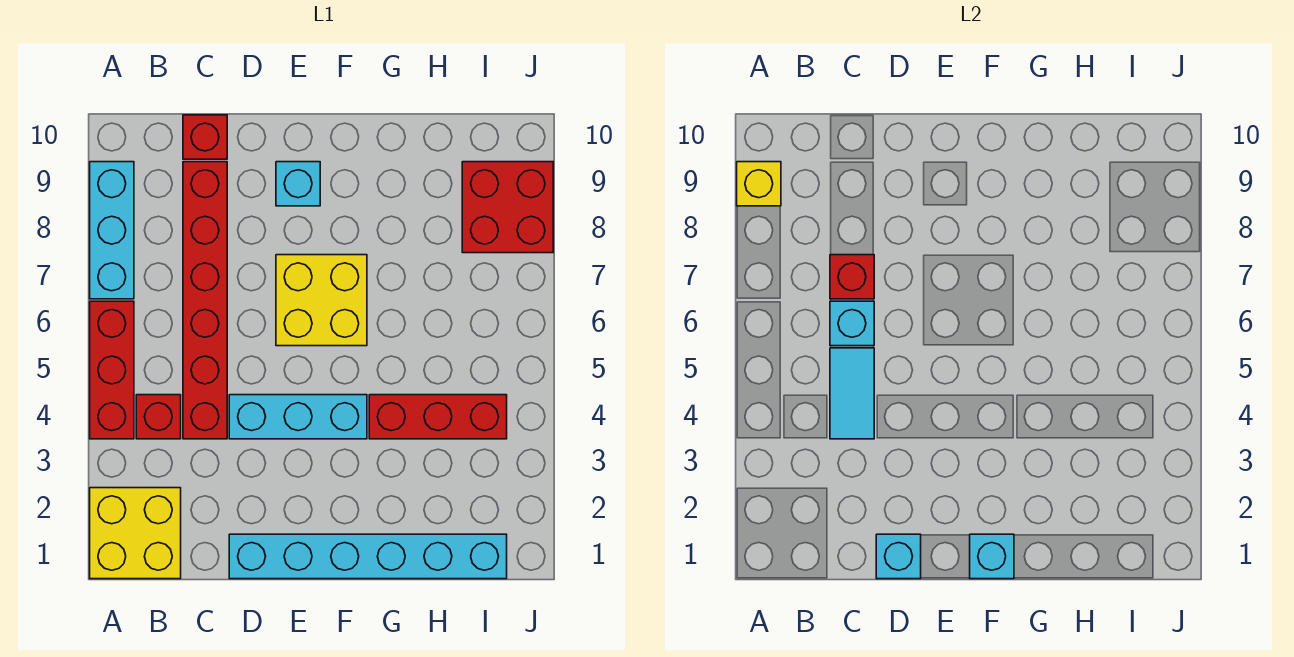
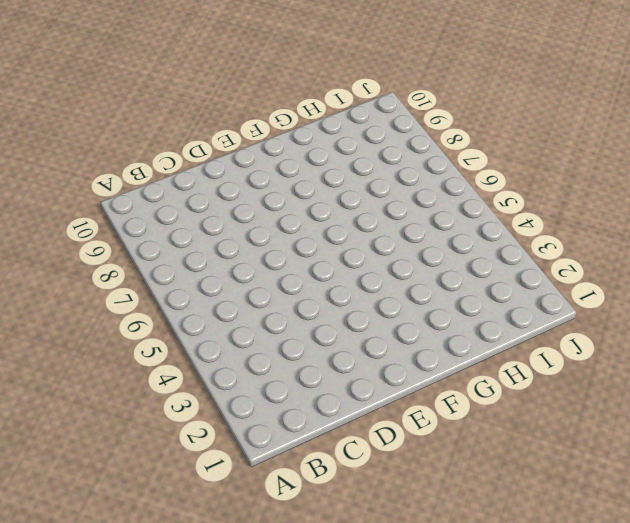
none -> yellow 2x2 brick [90,488,181,579]
none -> red 1x3 brick [90,301,134,439]
none -> cyan 1x3 brick [90,162,134,299]

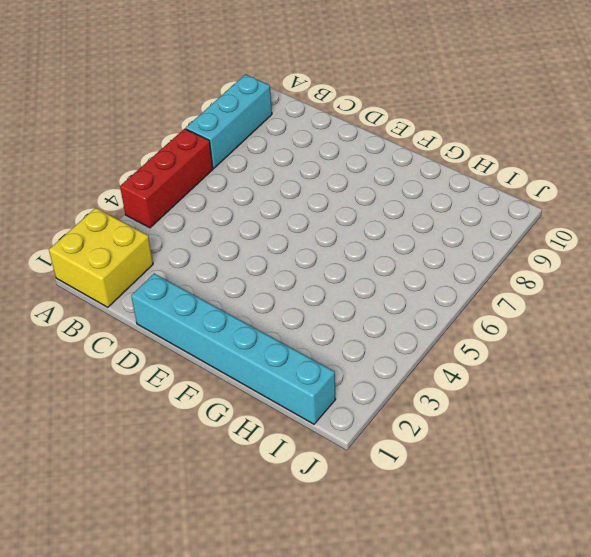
none -> red 1x1 brick [136,395,181,439]
none -> red 1x6 brick [183,162,227,439]
none -> red 1x1 brick [183,115,227,159]

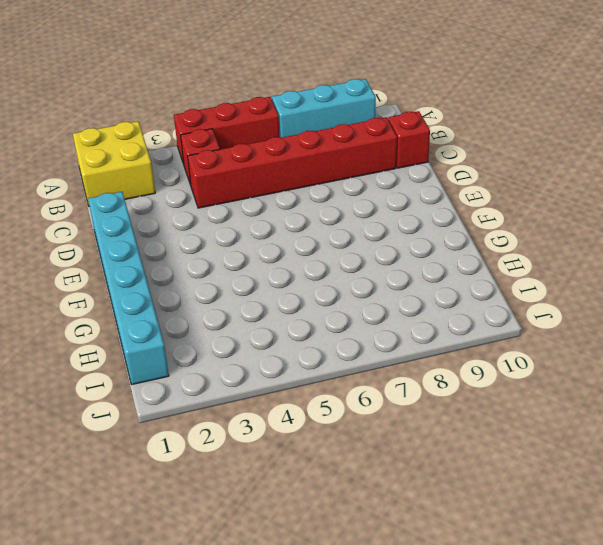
none -> cyan 1x3 brick [229,395,367,439]
none -> yellow 2x2 brick [276,255,367,346]
none -> cyan 1x1 brick [276,162,320,206]

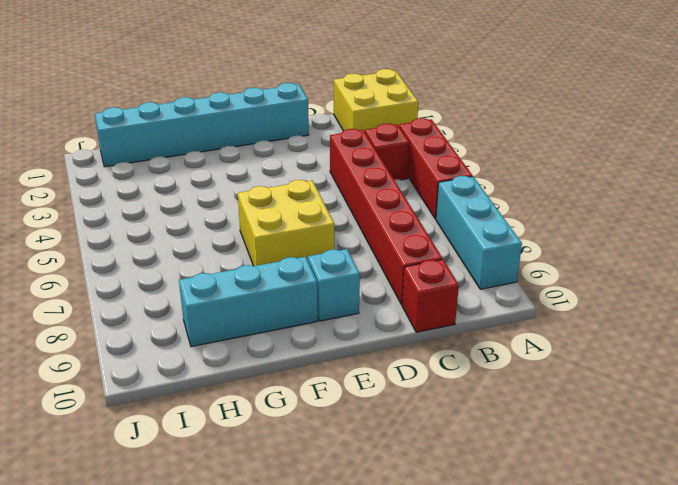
cyan 1x3 brick [179,257,318,347] -> cyan 1x3 brick moved to [229,395,367,439]
none -> red 1x3 brick [369,395,507,439]
none -> red 2x2 brick [462,162,553,253]
none -> yellow 1x1 brick [737,162,781,206]

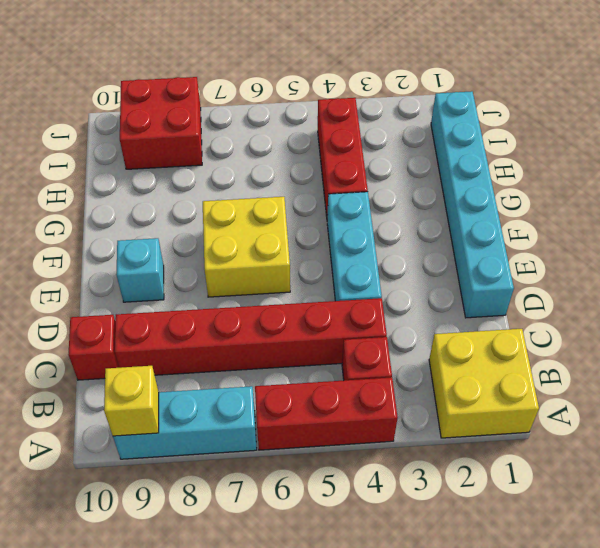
none -> cyan 1x2 tile [830,348,874,439]
none -> cyan 1x1 brick [830,301,874,346]
none -> red 1x1 brick [830,255,874,299]

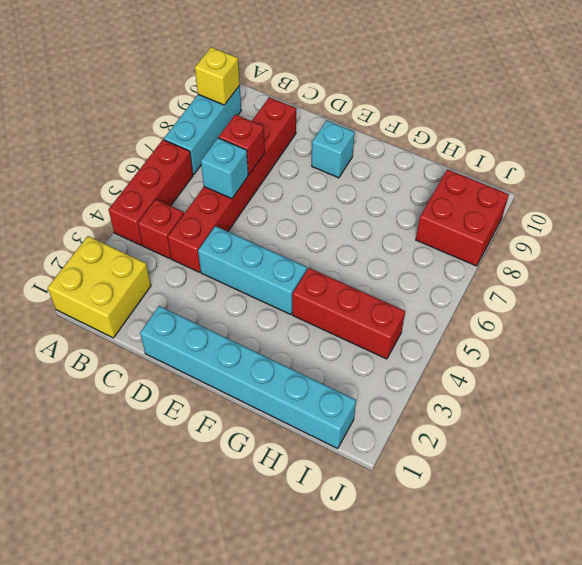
none -> red 1x1 brick [183,115,227,159]
none -> yellow 2x2 brick [276,255,367,346]
none -> cyan 1x2 tile [830,348,874,439]

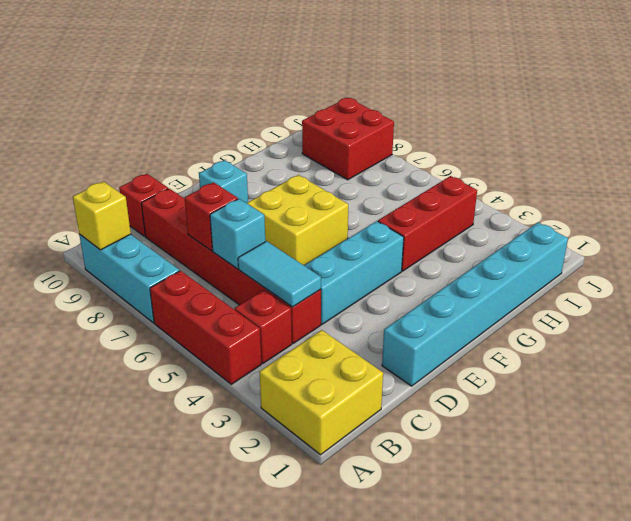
none -> cyan 1x1 brick [876,534,921,579]
none -> cyan 1x1 brick [970,534,1014,579]

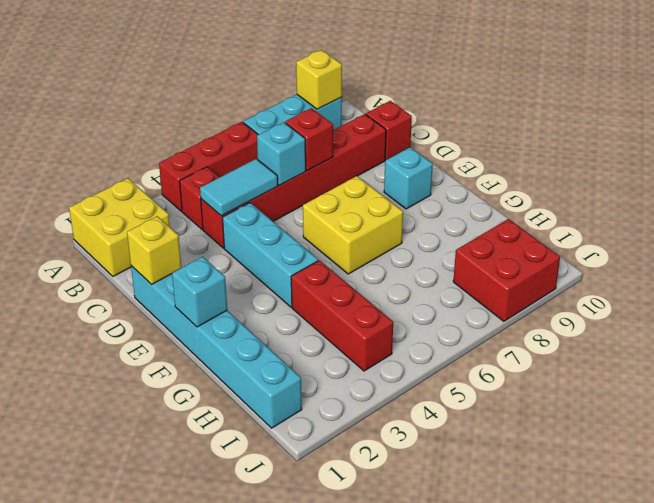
yellow 1x1 brick [127,216,181,284] -> cyan 1x1 brick [876,534,921,579]

